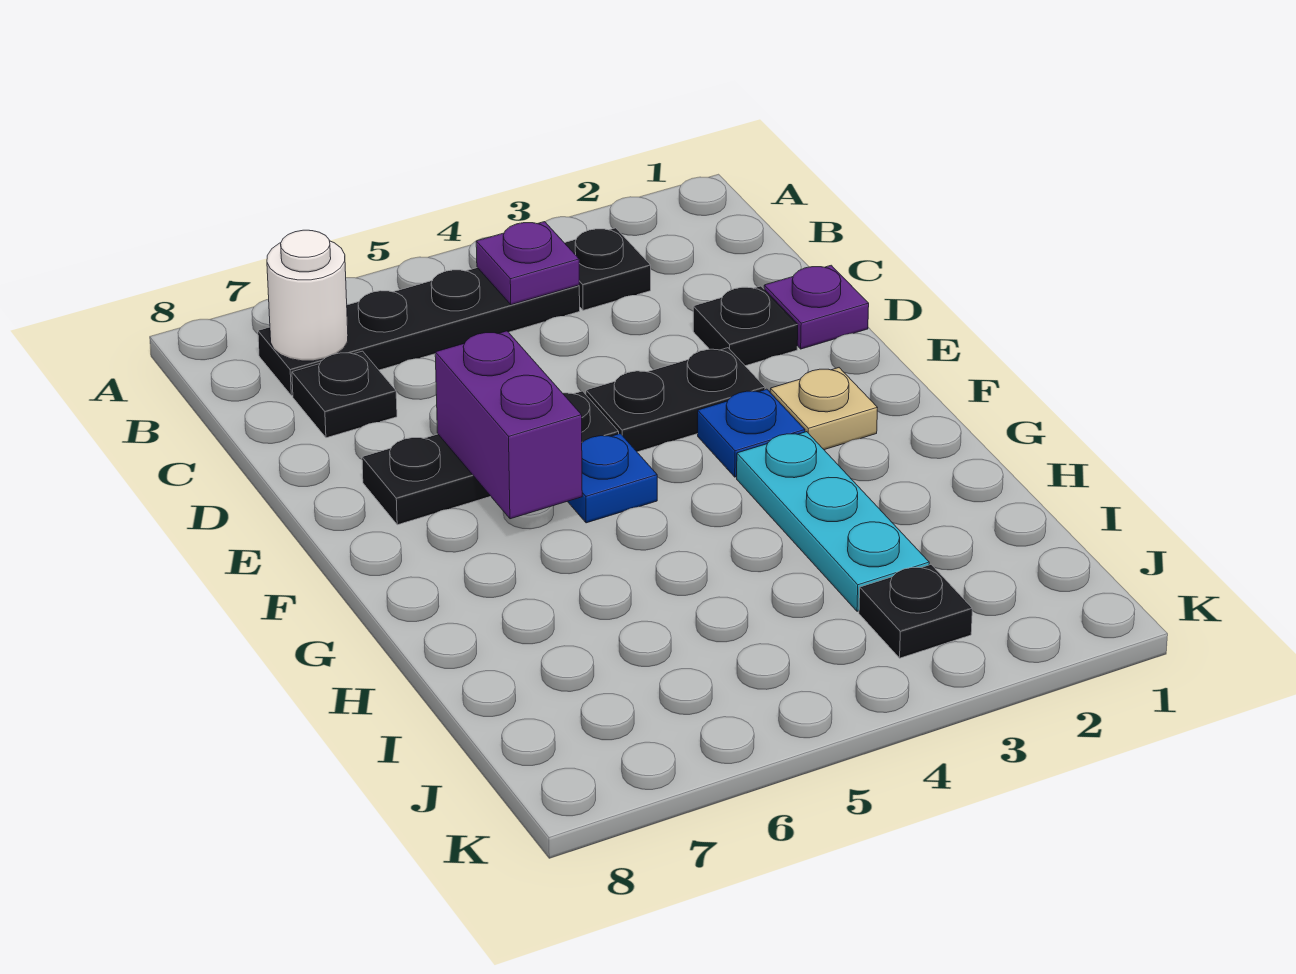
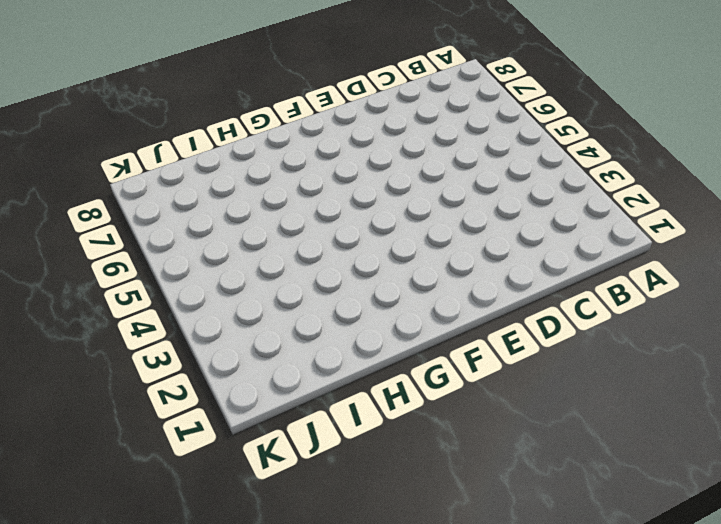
none -> black 1x1 plate [565,228,651,310]
none -> black 1x4 plate [258,268,580,396]
none -> black 1x1 plate [292,351,397,438]

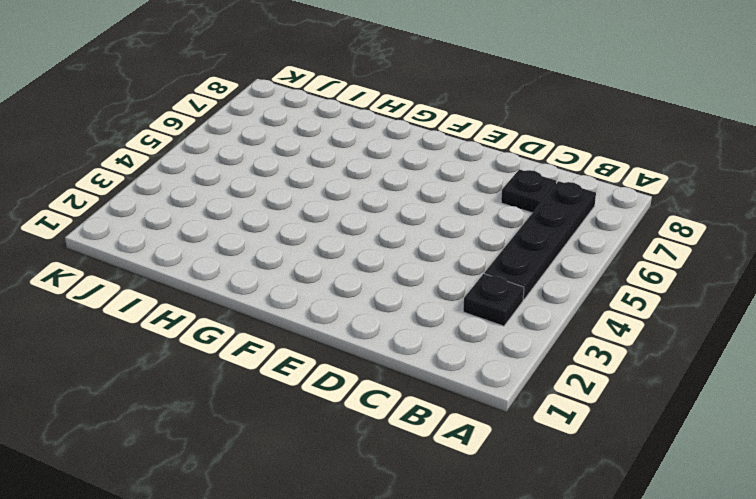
none -> purple 1x1 plate [764,265,869,349]
none -> black 1x1 plate [693,286,798,366]
none -> black 1x2 plate [586,348,765,452]

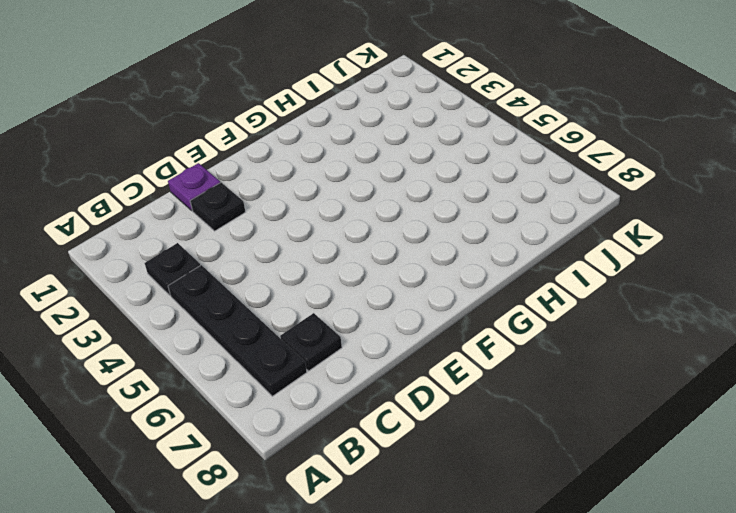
none -> black 1x2 plate [586,348,765,452]
none -> black 1x3 plate [362,391,619,525]
none -> tan 1x1 plate [770,368,878,450]

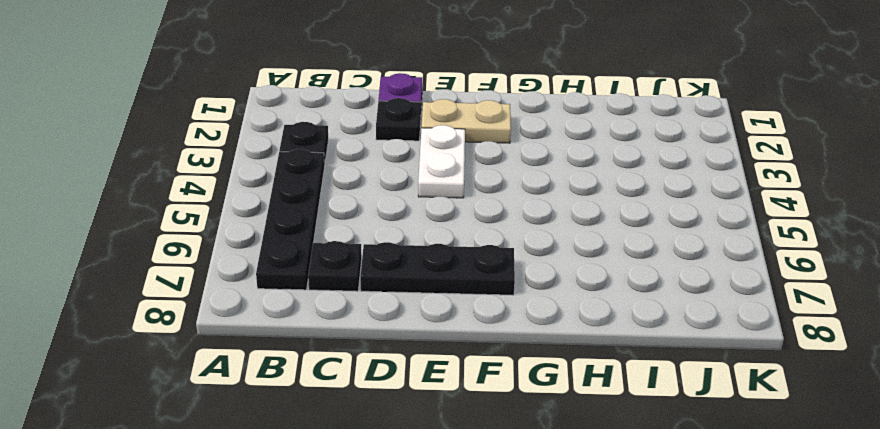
black 1x3 plate [360,242,515,295] -> black 1x3 plate turned to [362,391,619,525]
tan 1x2 plate [422,99,511,143] -> tan 1x1 plate [770,368,878,450]
white 1x2 plate [418,125,465,198] -> black 1x2 plate [586,348,765,452]
none -> blue 1x1 plate [698,389,805,477]
none -> blue 1x1 plate [567,434,657,523]
none -> cyan 1x3 plate [737,432,929,611]

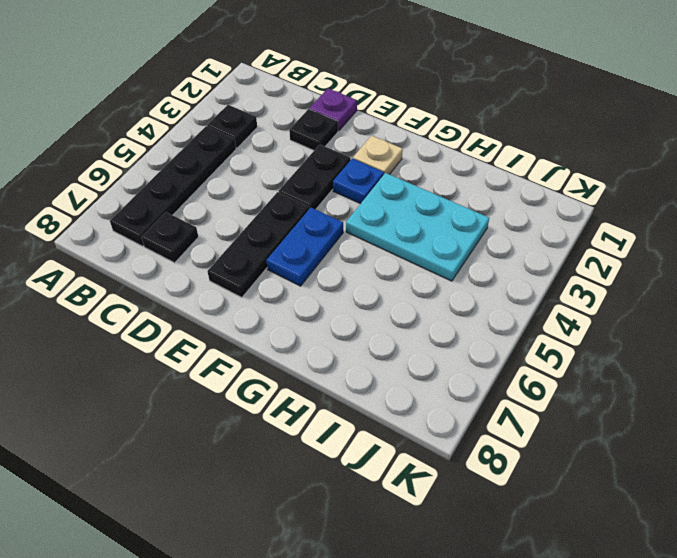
blue 1x2 plate [267,208,343,286] -> blue 1x1 plate [567,434,657,523]
cyan 2x3 plate [346,173,489,281] -> cyan 1x3 plate [737,432,929,611]
none -> black 1x1 plate [859,565,972,658]
none -> purple 1x1 plate [476,222,579,305]
none -> white 1x1 round brick [267,230,348,361]

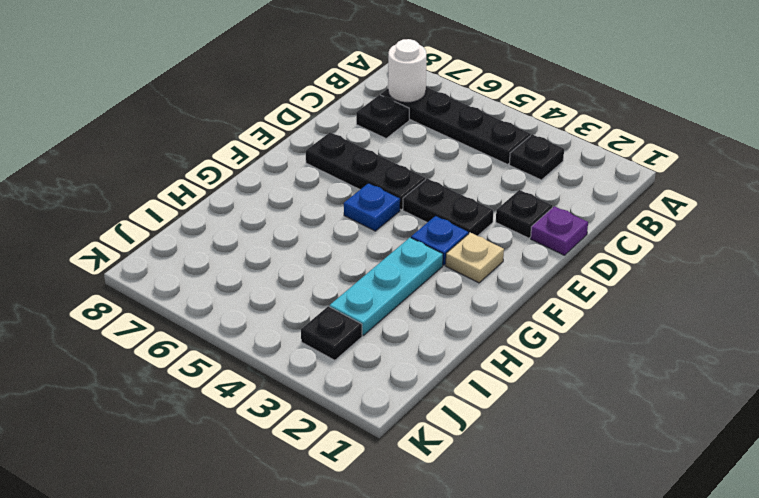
none -> purple 1x1 plate [476,222,579,305]
none -> purple 1x2 brick [435,331,582,519]

